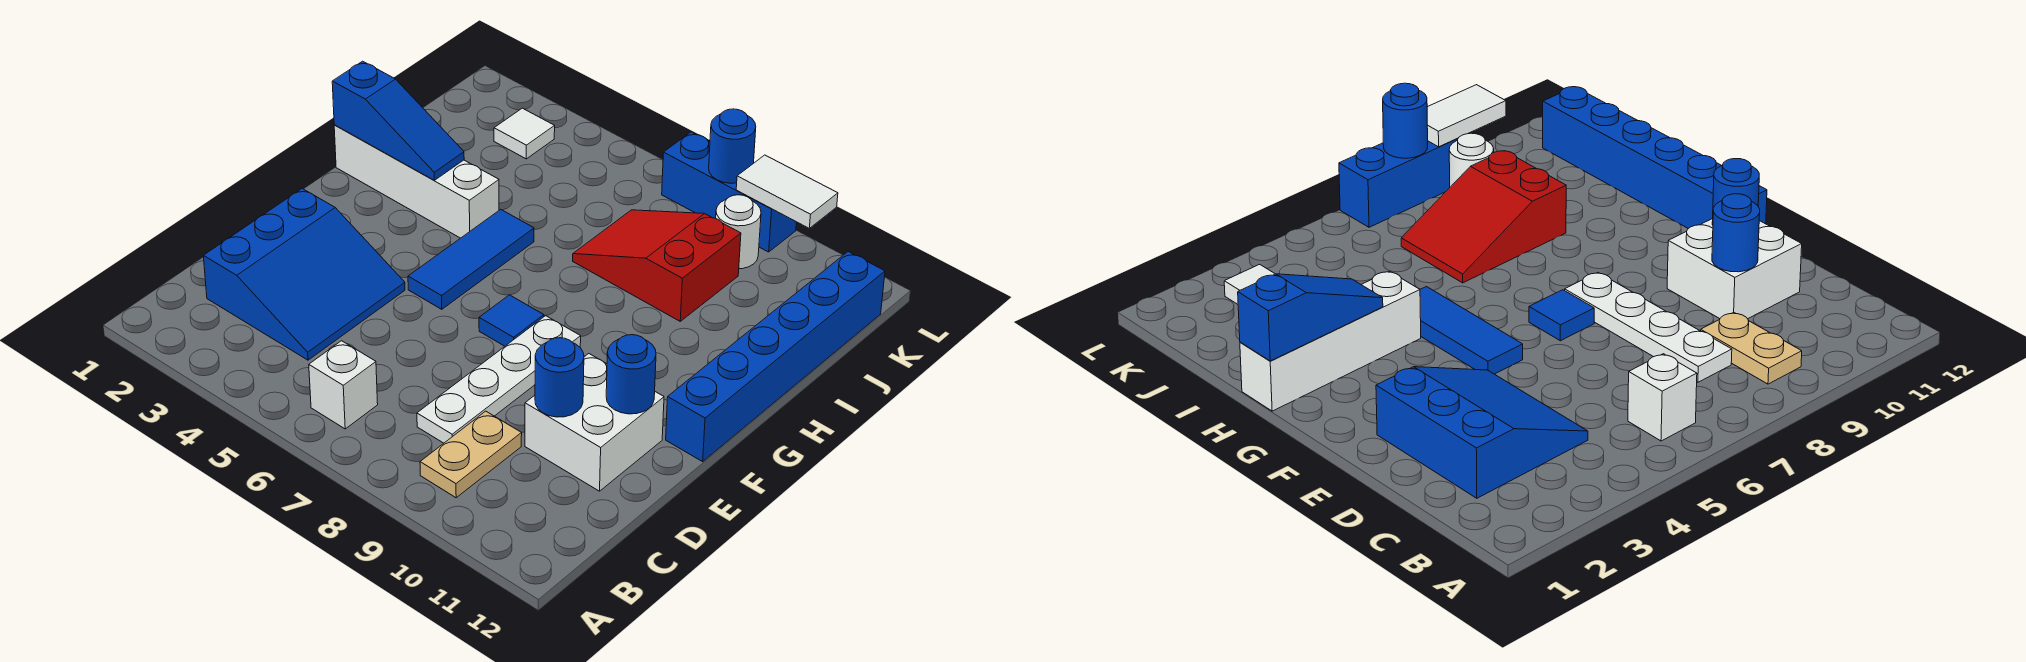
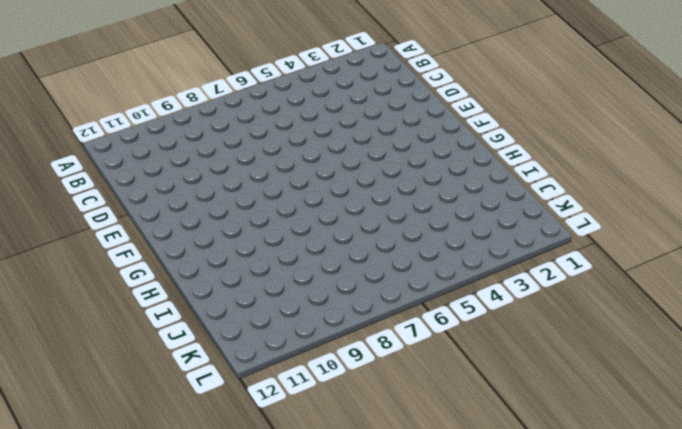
none -> white 1x1 brick [309,341,378,429]
none -> tan 1x2 plate [420,411,522,498]
none -> blue 3x3 slope [204,189,405,360]

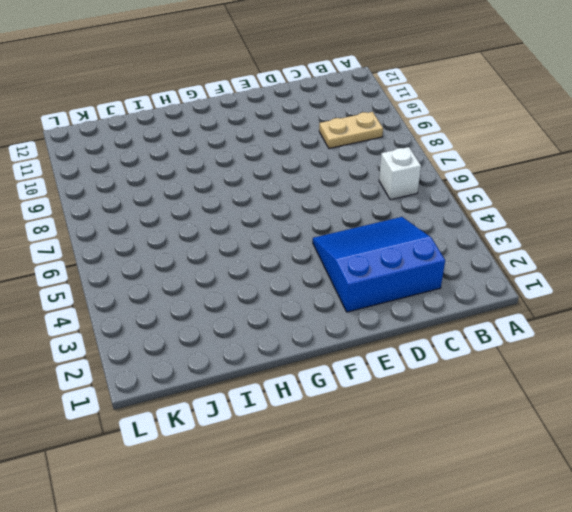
none -> white 1x4 plate [417,316,581,443]
none -> white 2x2 brick [525,354,664,491]
none -> blue 1x3 tile [408,209,534,309]

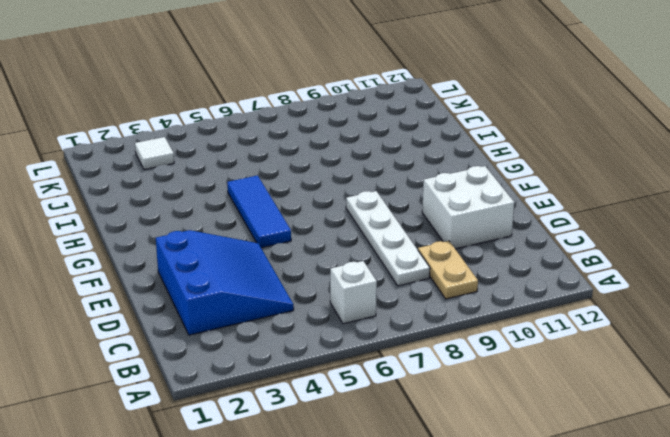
none -> blue 1x1 tile [479,295,544,346]
none -> blue 1x6 brick [666,252,885,462]
none -> white 1x4 brick [334,125,499,238]

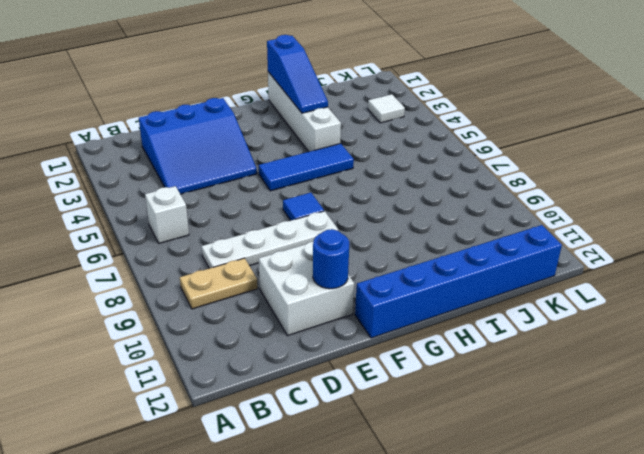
none -> red 2x3 slope [573,210,741,321]
none -> white 1x1 round brick [716,195,761,269]
none -> blue 1x3 brick [662,132,796,252]

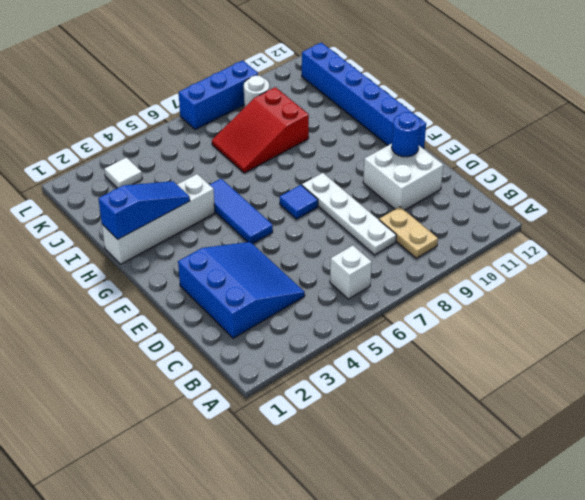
none -> blue 1x1 round brick [535,338,584,417]
none -> blue 1x1 round brick [709,109,756,183]
none -> white 1x2 tile [736,155,838,228]

